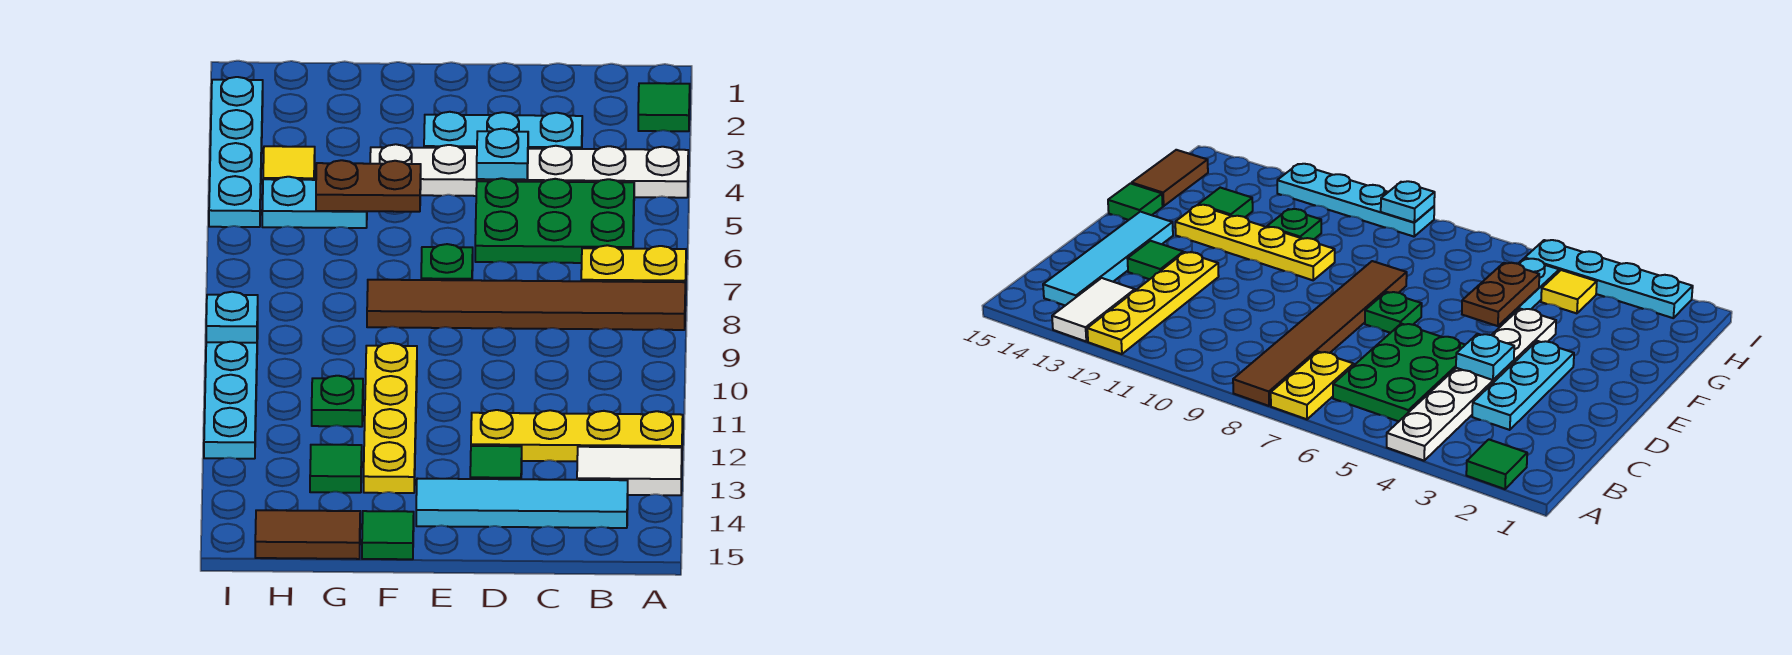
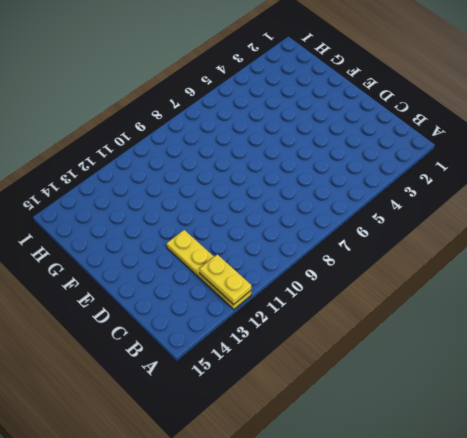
yellow 1x2 plate [200,254,251,305] -> yellow 1x2 plate moved to [581,245,686,295]
none -> green 1x1 tile [638,83,690,131]
none -> white 1x6 plate [370,144,688,198]
none -> brown 1x6 tile [367,280,685,330]

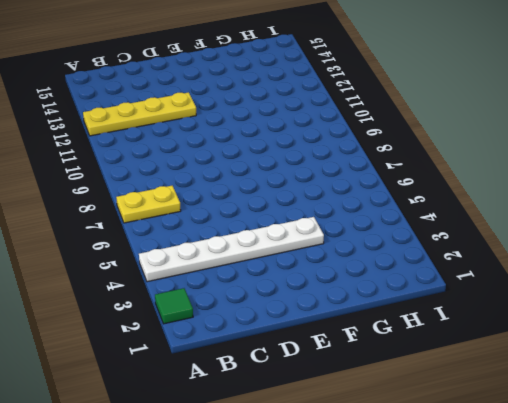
none -> brown 1x6 tile [367,280,685,330]
none -> white 1x2 tile [577,447,682,495]
none -> green 2x3 plate [475,178,634,263]

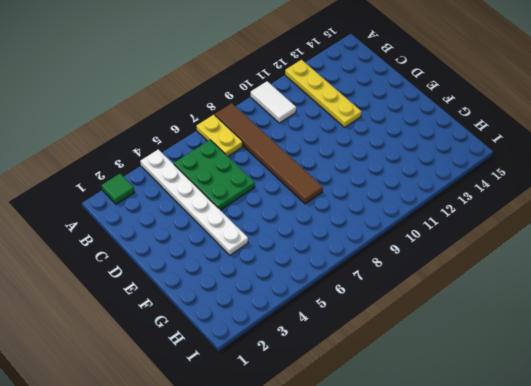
white 1x2 tile [251,81,296,123] -> white 1x2 tile moved to [577,447,682,495]
none -> cyan 1x4 tile [416,478,628,528]
none -> cyan 1x3 plate [424,112,582,149]
none -> green 1x1 tile [470,446,522,479]

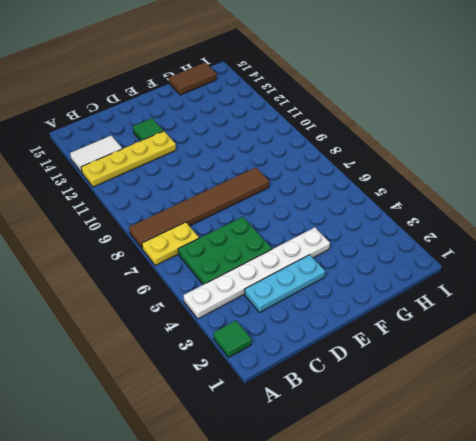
none -> cyan 1x4 tile [416,478,628,528]
none -> green 1x1 plate [421,244,473,280]
none -> yellow 1x4 plate [364,343,417,493]

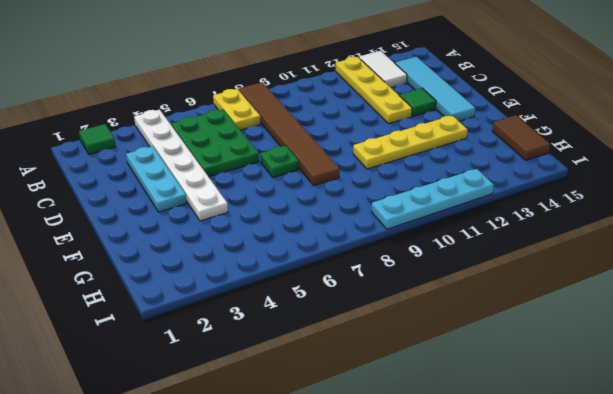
none -> green 1x1 tile [362,511,414,559]
none -> cyan 1x2 plate [262,177,367,228]
none -> green 1x1 plate [312,376,363,427]

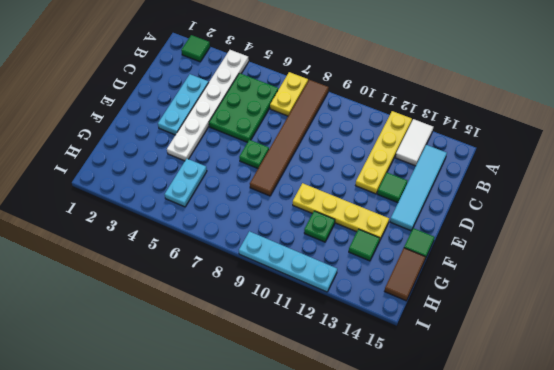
none -> yellow 1x1 tile [263,146,315,180]
none -> cyan 1x4 plate [209,77,263,227]
none -> cyan 1x1 plate [477,129,528,180]

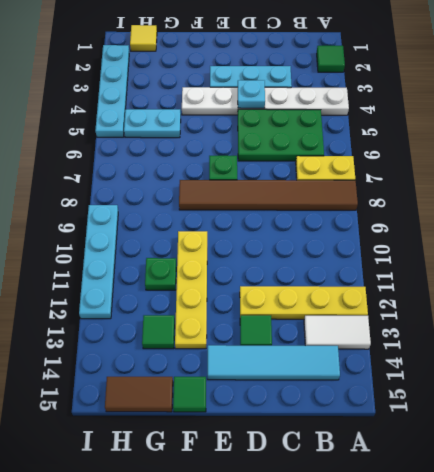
yellow 1x1 tile [130,25,157,51] -> yellow 1x1 tile moved to [263,146,315,180]
none -> brown 1x2 plate [316,160,421,212]
none -> cyan 1x1 plate [206,292,258,343]

